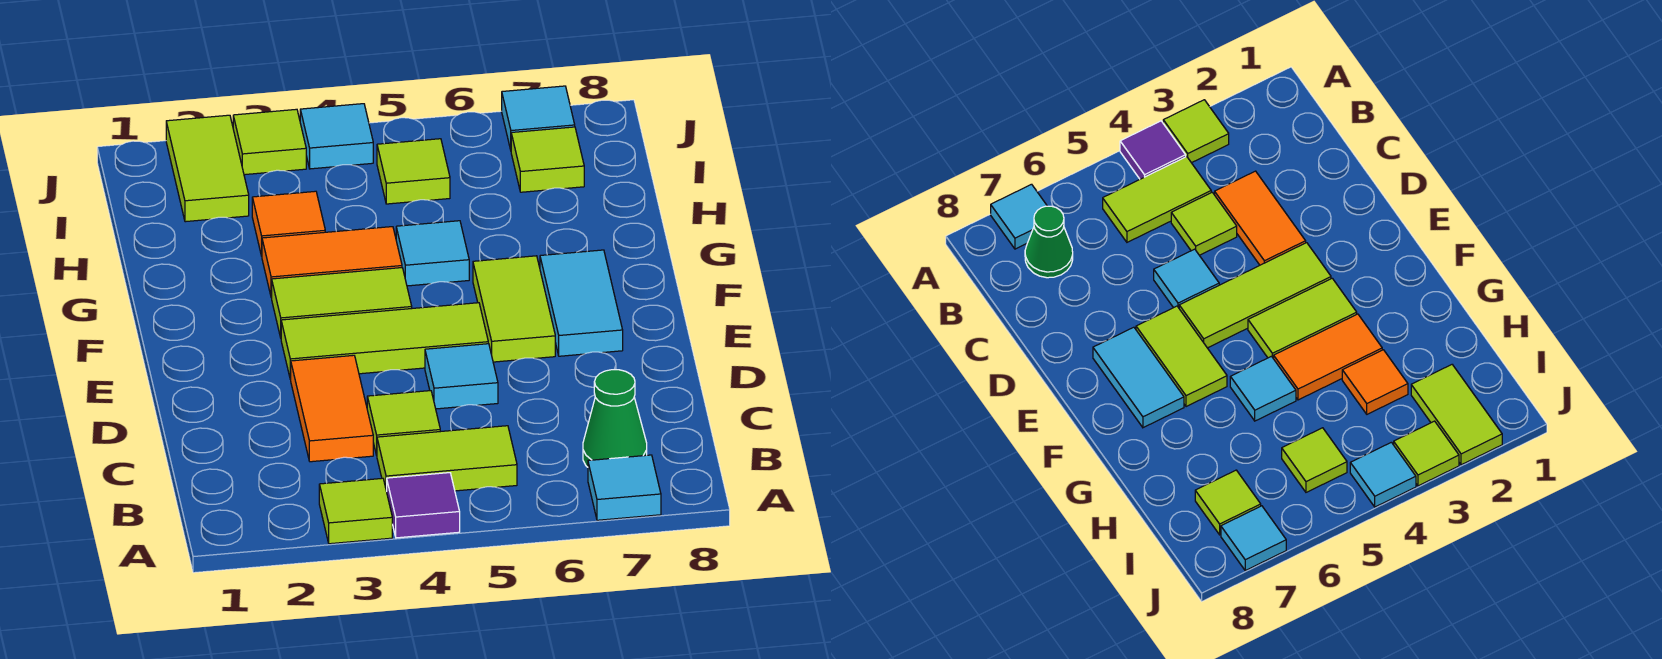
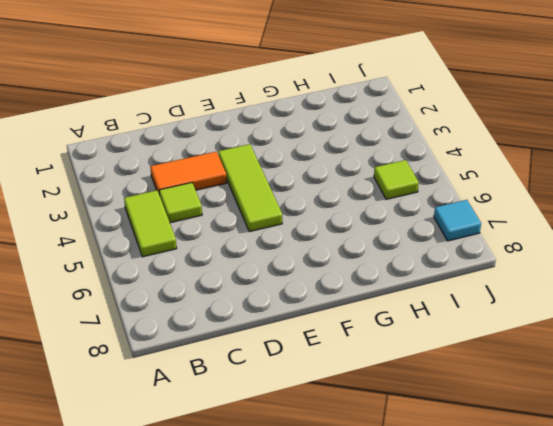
none -> lime 1x1 tile [319,478,392,544]
none -> purple 1x1 tile [387,473,460,538]
none -> cyan 1x1 tile [588,455,661,520]

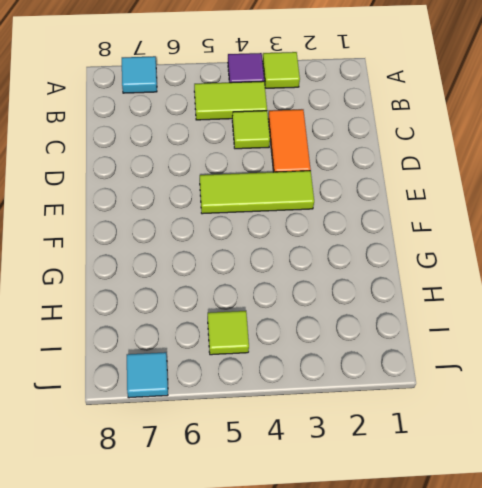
none -> green 1x1 cone [583,370,647,467]
none -> cyan 1x1 tile [425,344,498,409]
none -> lime 1x2 tile [473,256,555,362]

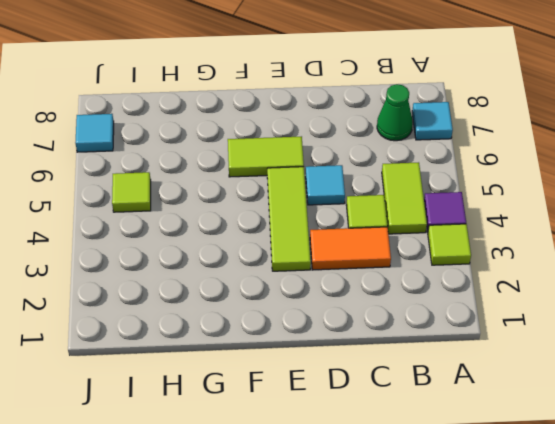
none -> cyan 1x2 tile [540,250,623,356]
none -> lime 1x2 tile [272,268,412,338]
none -> orange 1x2 tile [262,227,402,298]

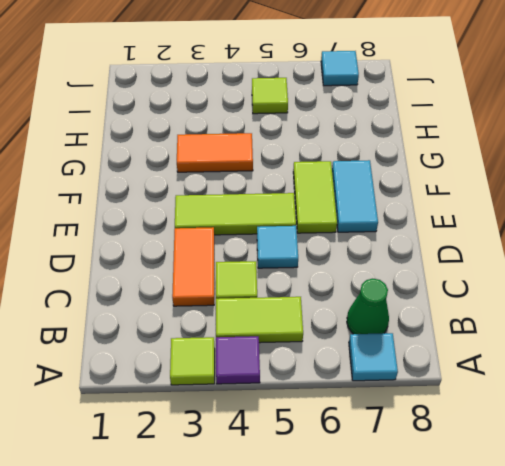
none -> lime 1x2 tile [272,268,412,338]
none -> cyan 1x1 tile [396,221,469,286]
none -> orange 1x1 tile [252,191,325,256]

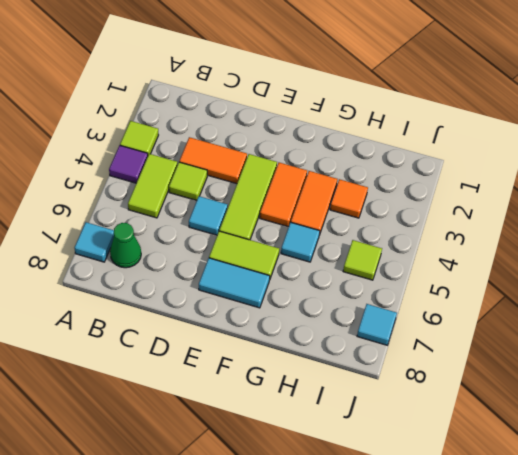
orange 1x2 tile [260,163,307,227] -> lime 1x2 tile [272,268,412,338]
none -> lime 1x2 tile [166,115,249,222]
none -> lime 1x1 tile [511,127,584,192]
none -> lime 1x1 tile [233,109,306,175]

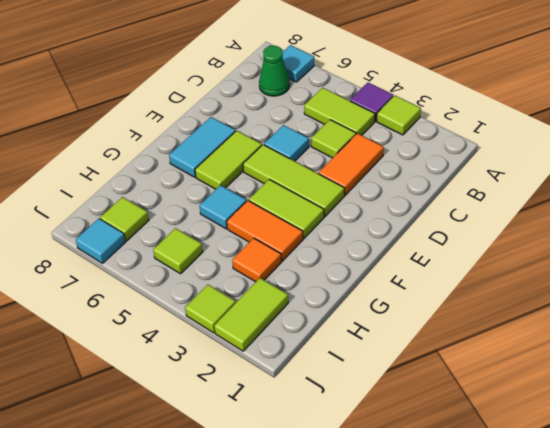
none -> cyan 1x1 tile [300,104,373,169]

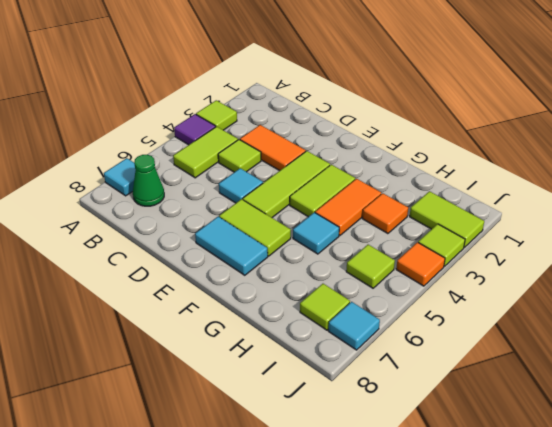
orange 1x1 tile [396,242,445,286] -> cyan 1x1 tile [300,104,373,169]

